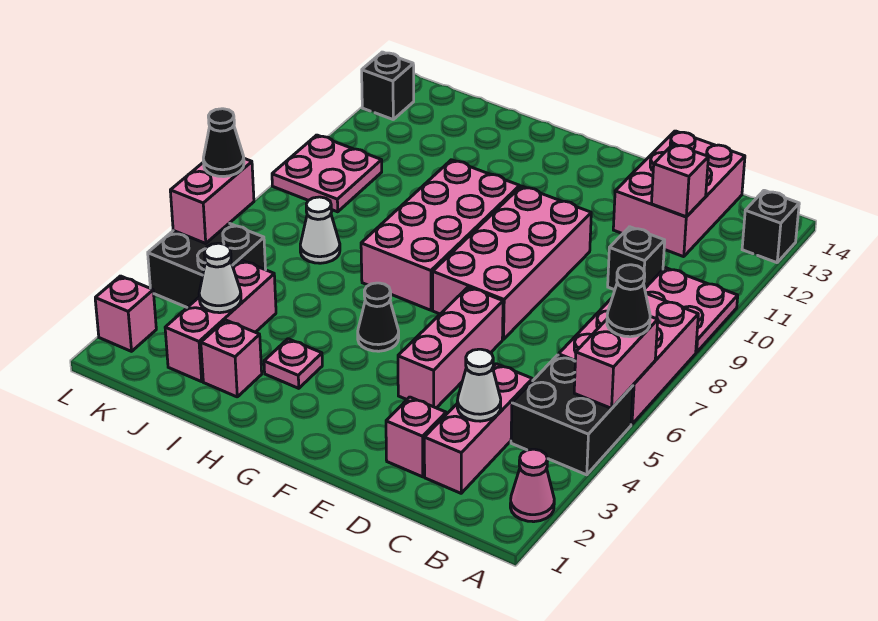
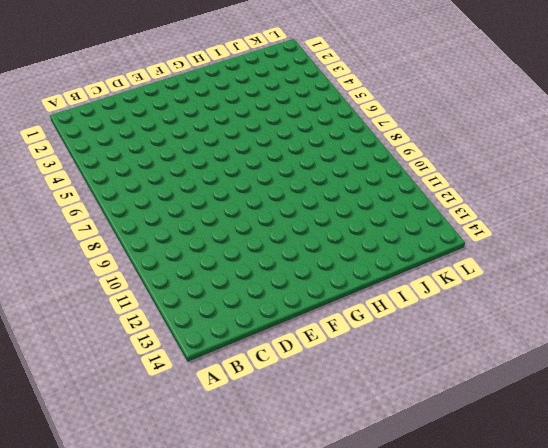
none -> pink 1x1 cone [510,449,554,522]
none -> black 2x2 brick [511,355,633,475]
none -> pink 2x3 brick [559,294,698,424]

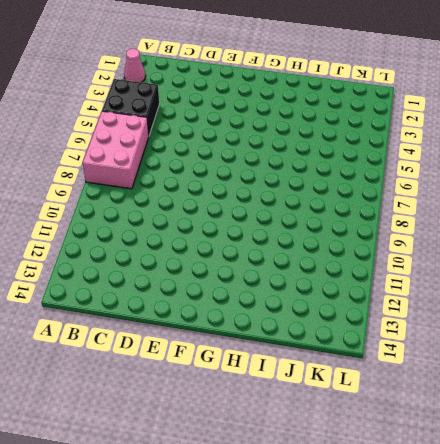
none -> pink 2x2 plate [645,268,738,352]
none -> black 1x1 brick [742,190,799,263]
none -> pink 1x3 brick [424,364,532,493]

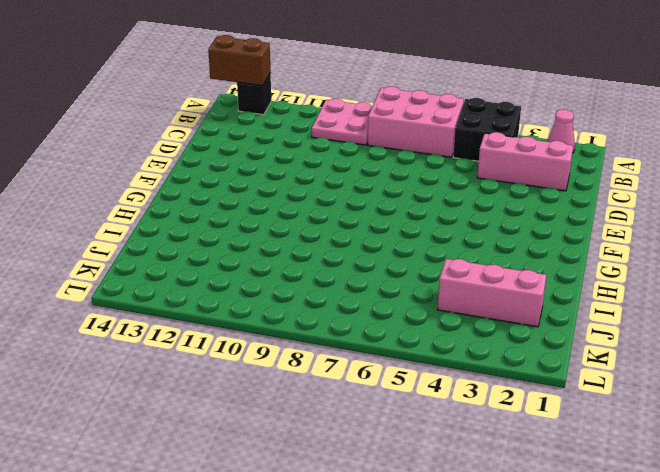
brown 1x2 brick [208,35,271,86] -> none
none -> black 1x1 brick [608,227,665,290]
none -> pink 2x3 brick [613,131,745,257]
none -> pink 1x1 brick [386,397,446,477]

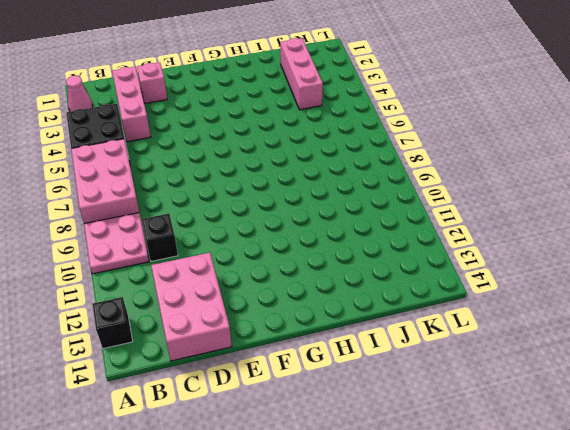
none -> pink 1x3 brick [398,287,503,408]
none -> pink 2x4 brick [433,186,591,339]
none -> black 1x1 cone [358,283,399,351]

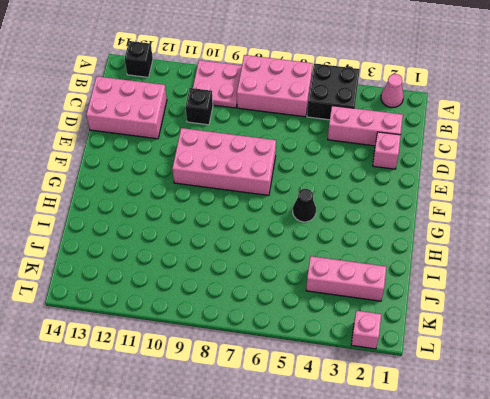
none -> pink 1x3 brick [398,287,503,408]
none -> pink 2x4 brick [361,160,520,310]
none -> pink 1x1 plate [264,339,322,388]

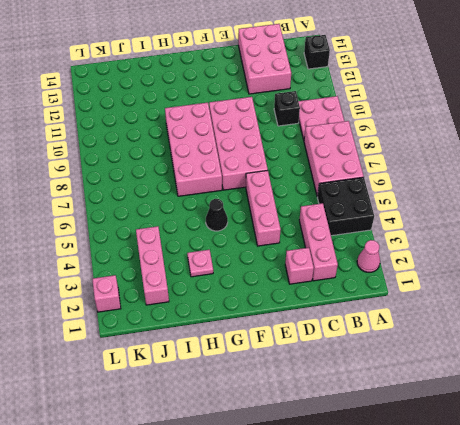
none -> pink 1x1 brick [201,320,262,397]
none -> white 1x1 cone [300,197,340,263]
none -> black 2x2 brick [148,223,266,307]

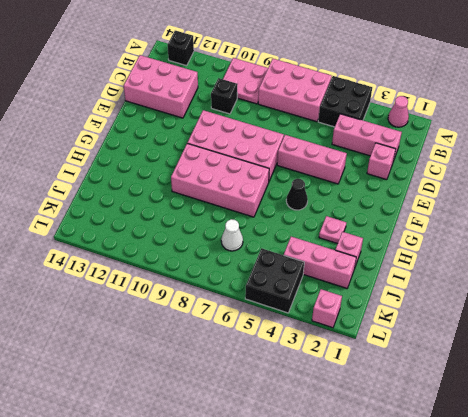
none -> pink 2x2 plate [272,135,382,212]
none -> black 1x1 brick [362,52,414,119]
none -> pink 1x2 brick [574,316,658,408]

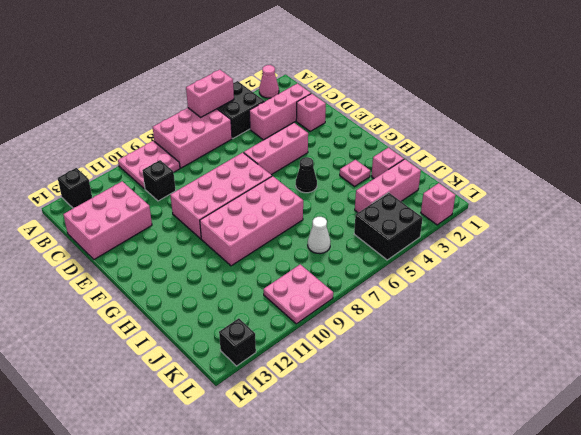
none -> white 1x1 cone [457,349,501,421]
none -> pink 1x1 brick [651,144,708,217]
none -> white 1x1 cone [199,243,241,313]

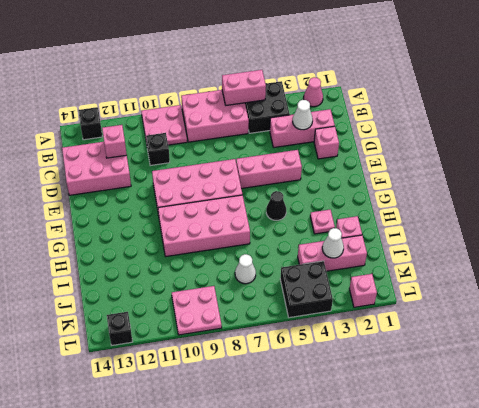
none -> pink 1x2 brick [170,159,254,243]
none -> black 1x1 cone [607,265,650,337]
none -> black 1x1 cone [203,109,244,177]

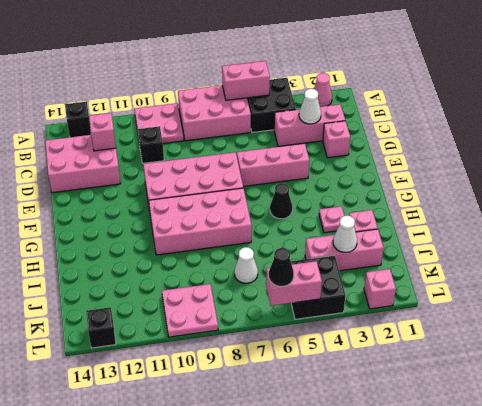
none -> black 1x1 cone [607,265,650,337]

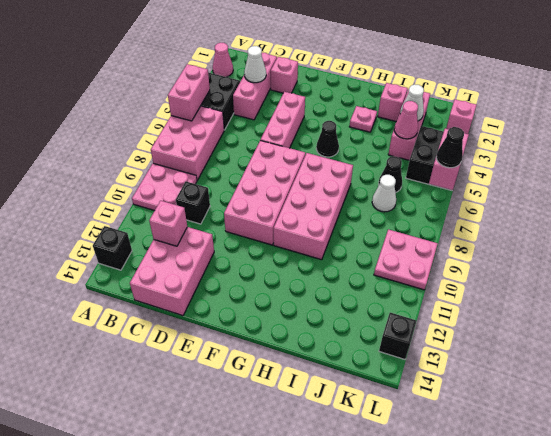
pink 1x1 cone [394,101,418,139] -> none
black 1x1 cone [379,156,402,193] -> black 1x1 cone moved to [607,265,650,337]

